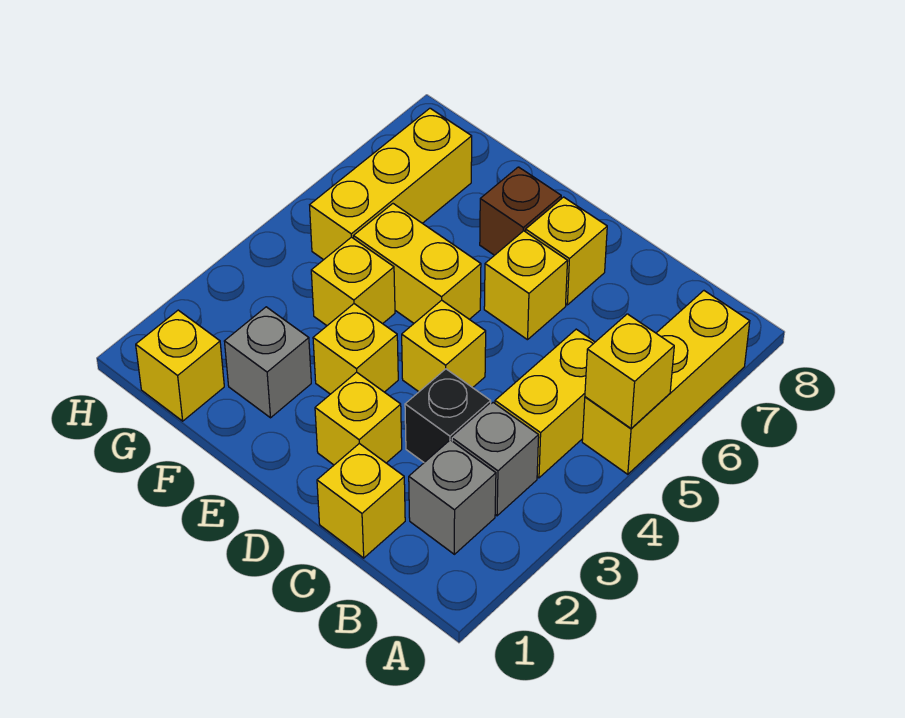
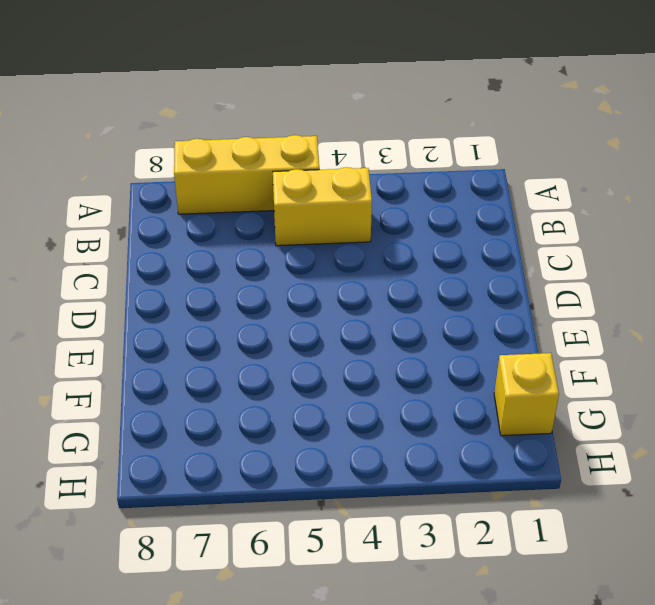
none -> grey 1x1 brick [409,440,496,554]
none -> grey 1x1 brick [452,403,539,516]
none -> yellow 1x1 brick [317,443,405,558]

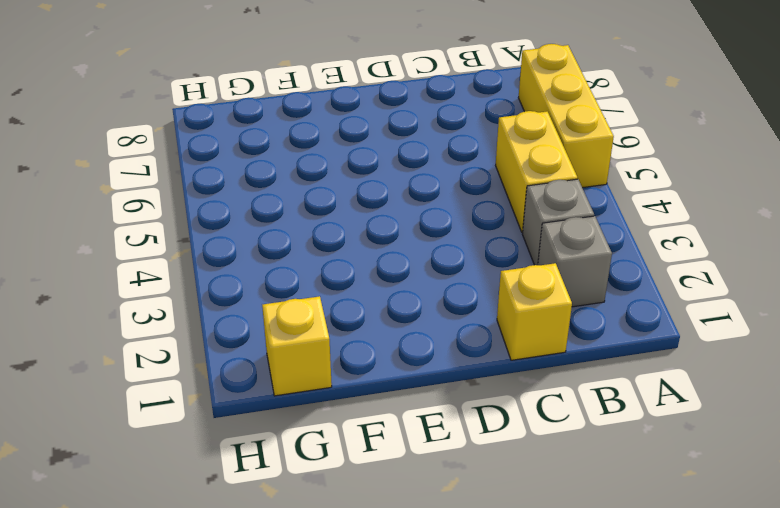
none -> black 1x1 brick [405,369,491,462]
none -> yellow 1x1 brick [315,372,402,465]
none -> yellow 1x1 brick [402,300,486,392]

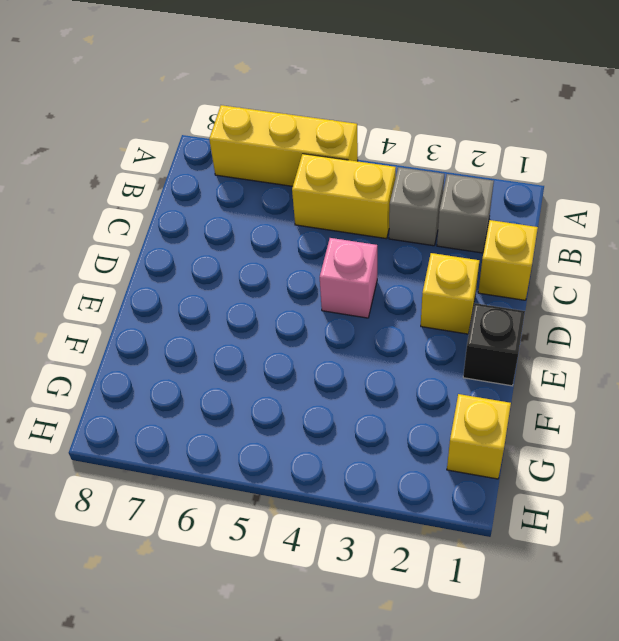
pink 1x1 brick [320,238,377,318] -> yellow 1x1 brick [402,300,486,392]
black 1x1 brick [463,303,525,386] -> black 1x1 brick moved to [405,369,491,462]
none -> yellow 1x1 brick [484,231,568,340]
none -> yellow 1x1 brick [526,197,607,305]
none -> yellow 1x1 brick [313,304,398,394]

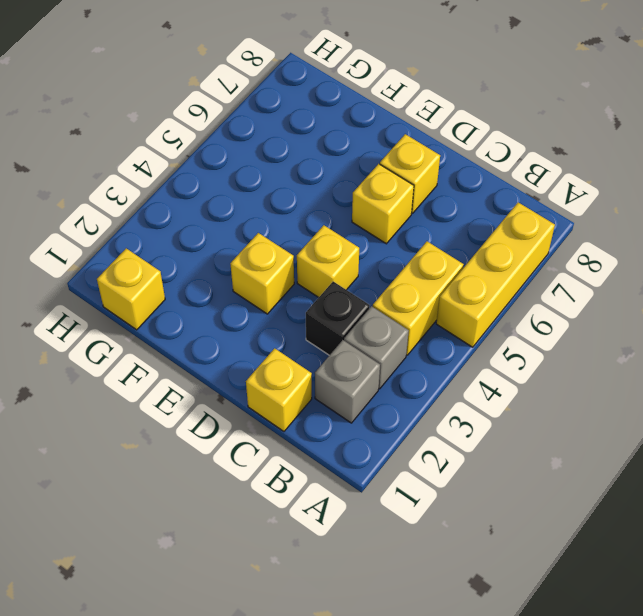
none -> yellow 1x1 brick [315,372,402,465]
none -> yellow 1x2 brick [354,204,481,323]
none -> brown 1x1 brick [480,167,561,255]

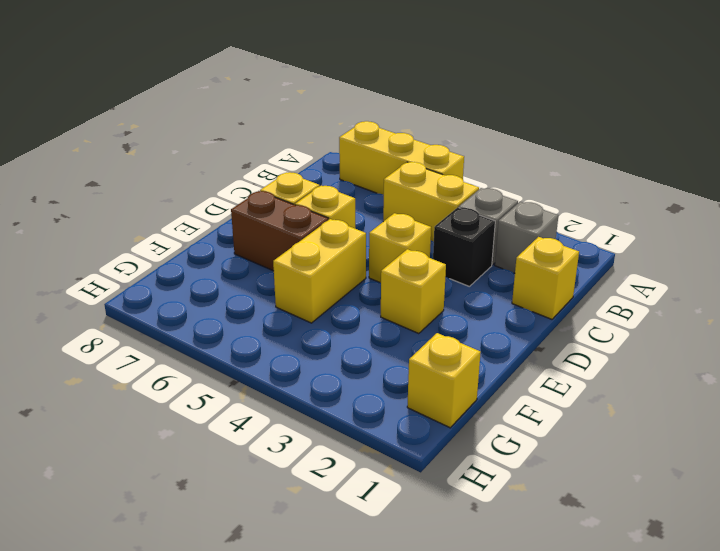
brown 1x2 brick [231,191,328,271] -> brown 1x1 brick [480,167,561,255]
none -> yellow 1x1 brick [315,372,402,465]
none -> grey 1x1 brick [224,307,311,418]
none -> yellow 1x1 brick [311,237,395,326]

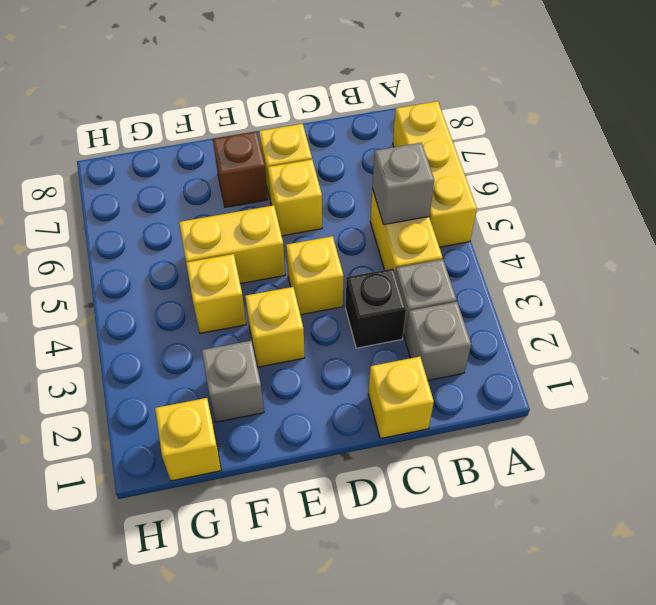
grey 1x1 brick [372,143,434,225] -> none
none -> yellow 1x1 brick [315,372,402,465]
none -> yellow 1x3 brick [310,108,472,260]
none -> yellow 1x1 brick [585,314,674,428]

